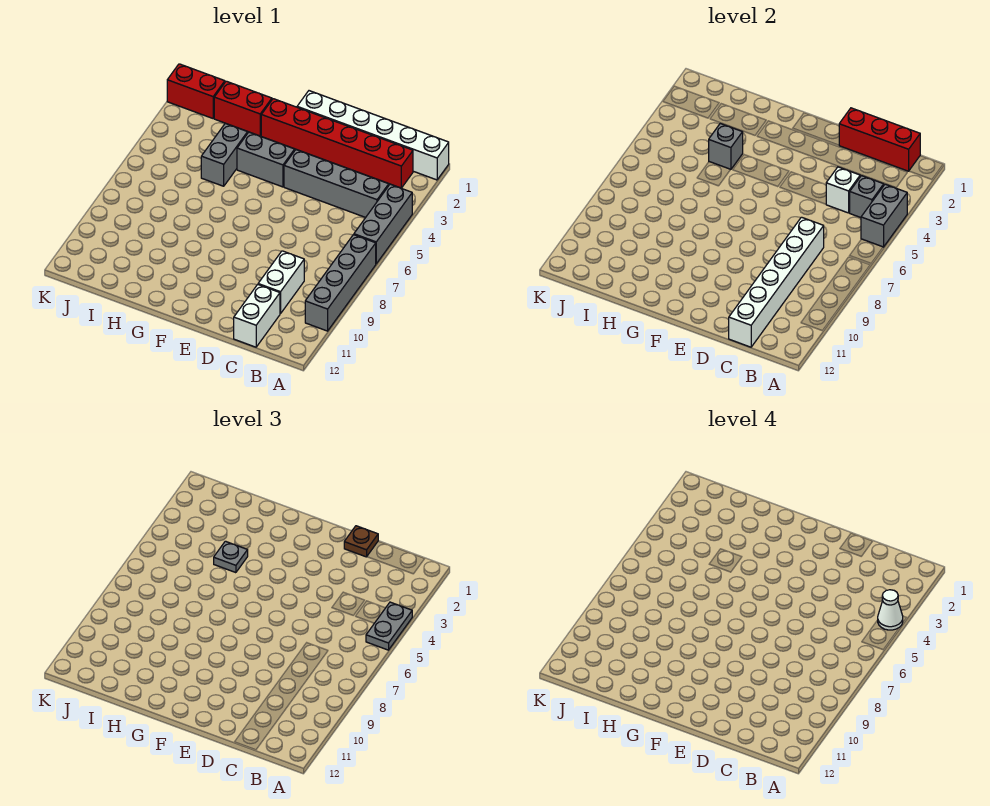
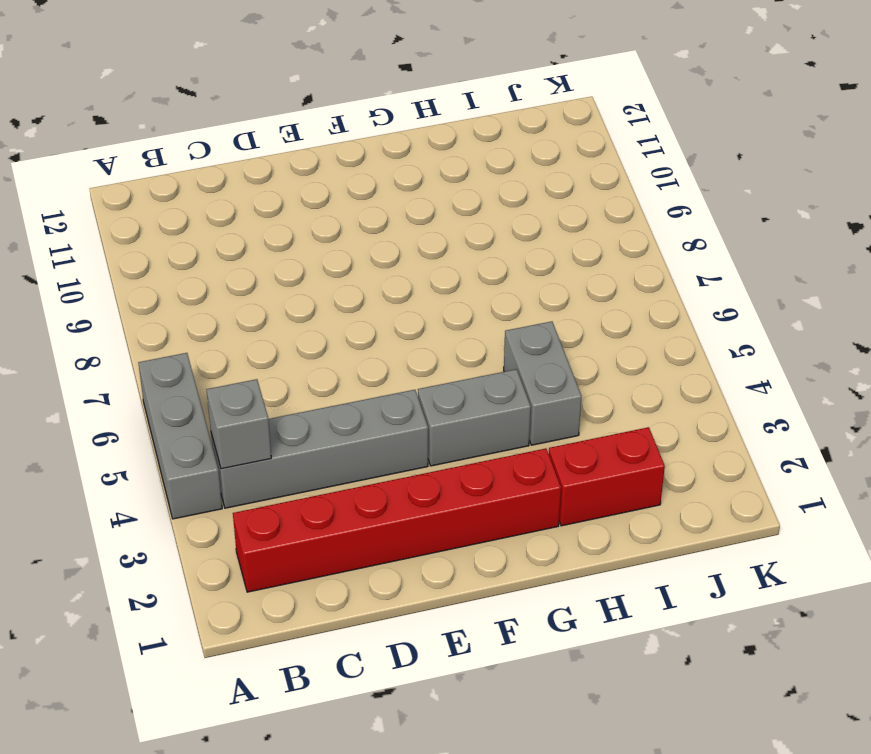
none -> white 1x6 brick [297,91,449,180]
none -> grey 1x4 brick [305,235,376,331]
none -> white 1x2 brick [258,251,304,314]

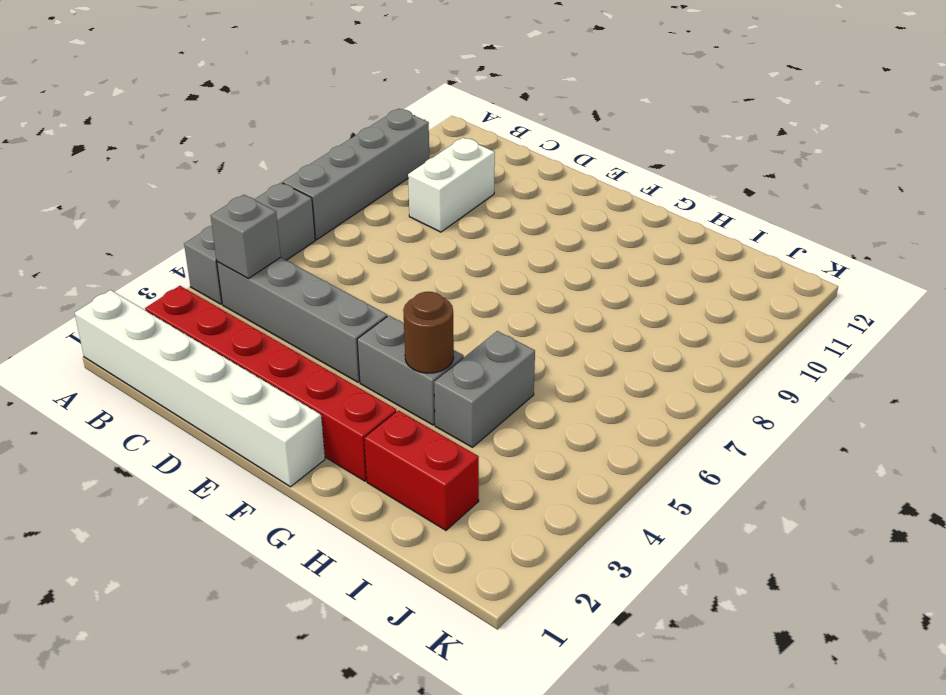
brown 1x1 round brick [403,292,454,373] -> none
none -> white 1x2 brick [234,285,280,347]
none -> red 1x2 brick [167,64,225,118]
none -> grey 1x2 brick [861,184,907,247]

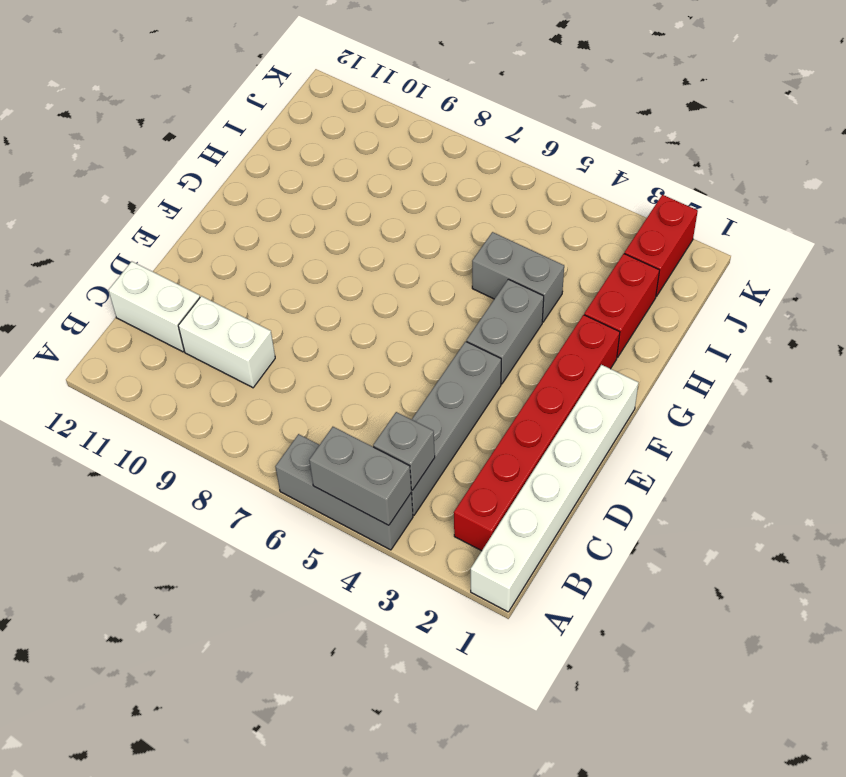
none -> grey 1x4 brick [305,235,376,331]
none -> red 1x3 brick [839,108,920,171]
none -> white 1x1 brick [826,167,860,213]

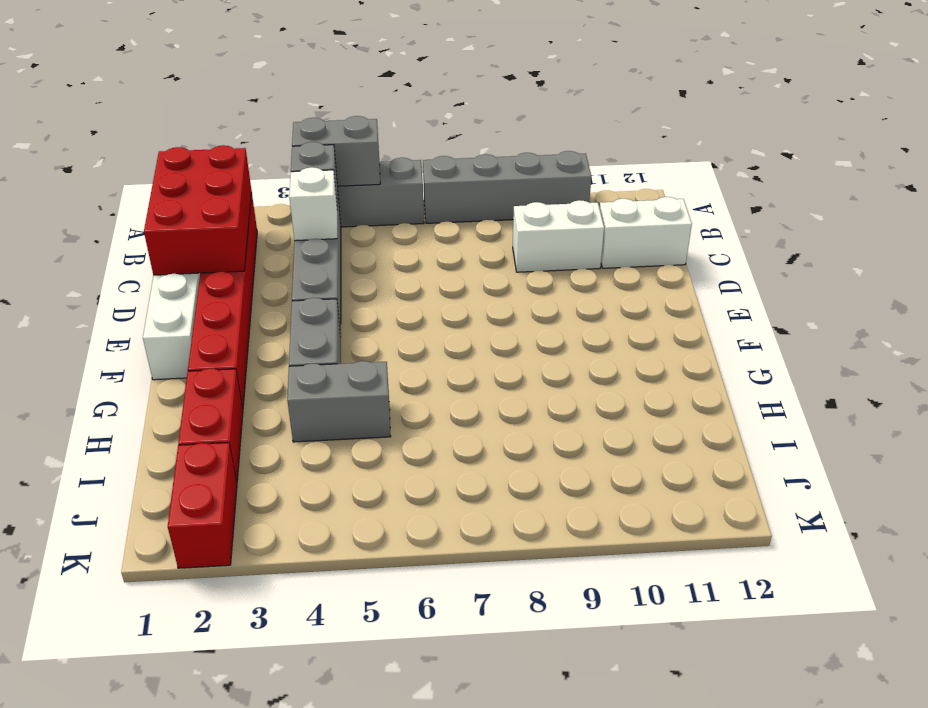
red 2x3 brick [144,145,252,275] -> red 1x3 brick [839,108,920,171]
none -> white 1x6 brick [729,217,824,347]
none -> grey 1x1 brick [709,124,743,170]
none -> grey 1x2 plate [366,602,412,650]

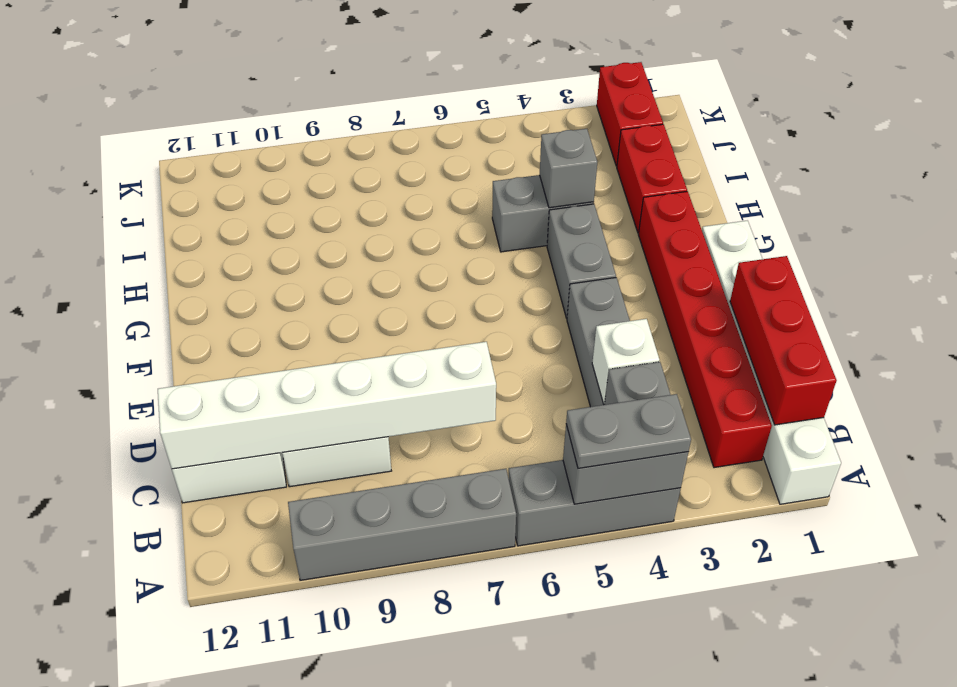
none -> brown 1x1 plate [344,526,378,557]
none -> grey 1x1 plate [214,541,248,573]
none -> white 1x1 cone [878,590,903,630]

